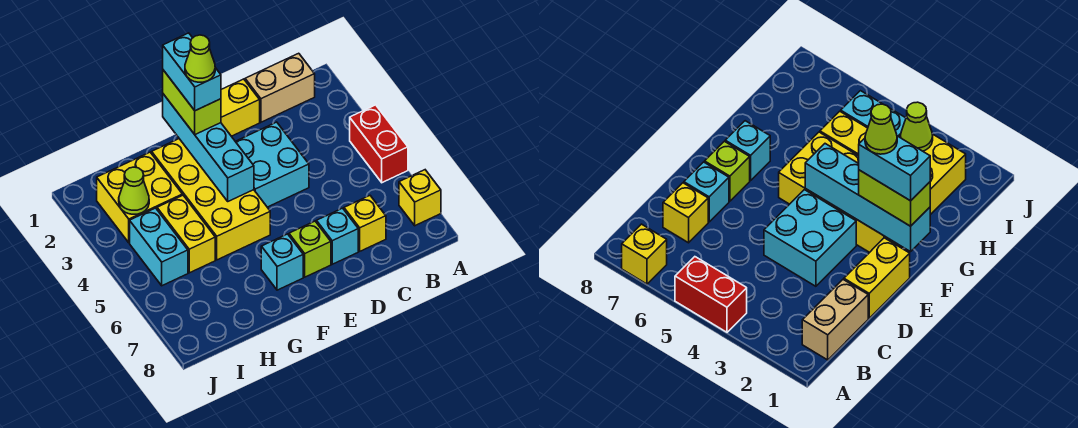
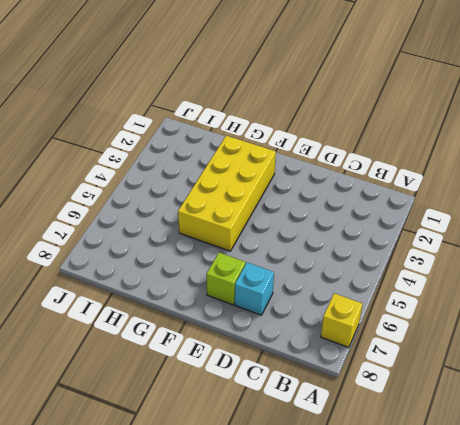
none -> red 1x2 brick [350,105,408,183]
none -> tan 1x2 brick [245,53,315,122]
none -> yellow 1x1 brick [344,196,386,251]

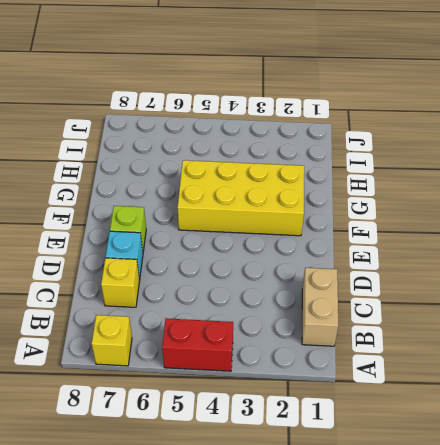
none -> yellow 1x2 brick [221,79,260,136]
none -> cyan 2x2 brick [235,122,309,207]
none -> cyan 1x1 brick [261,234,303,290]

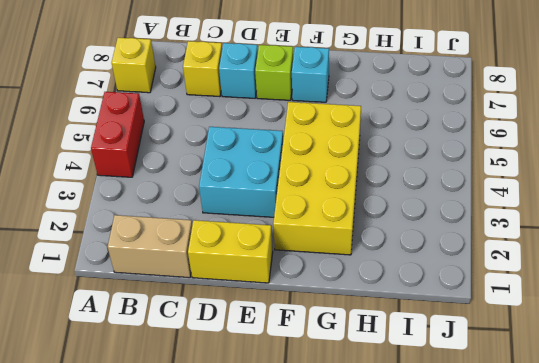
none -> yellow 2x2 brick [97,152,182,243]
none -> yellow 1x2 brick [157,195,215,273]
none -> cyan 1x2 brick [130,208,188,286]

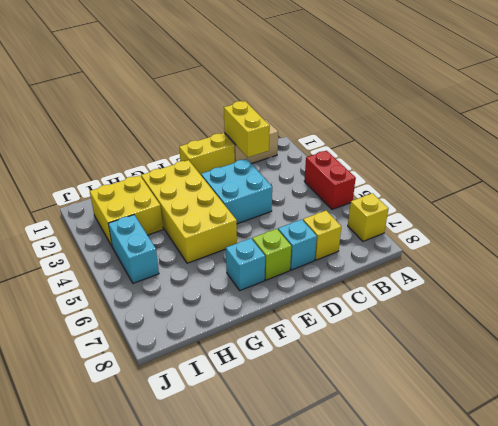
yellow 1x2 brick [224,101,270,158] -> yellow 1x2 brick moved to [157,195,215,273]
none -> cyan 1x4 brick [163,94,254,201]
none -> lime 1x1 cone [119,167,149,214]
none -> lime 1x2 brick [163,70,221,134]

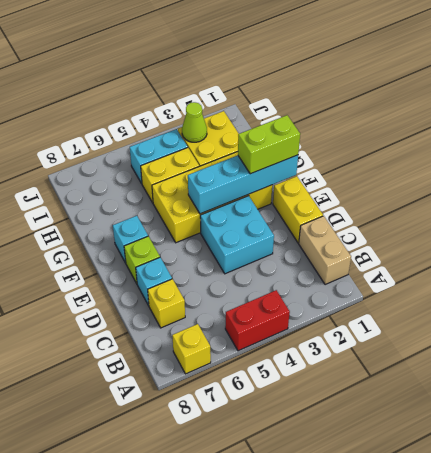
none -> cyan 1x2 brick [163,33,221,111]
none -> lime 1x1 cone [185,35,215,82]

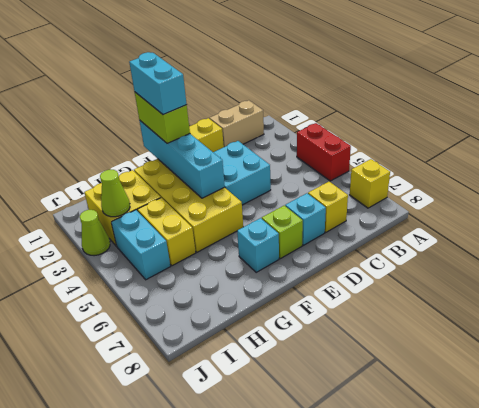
lime 1x1 cone [80,210,110,256] -> lime 1x1 cone moved to [185,35,215,82]

